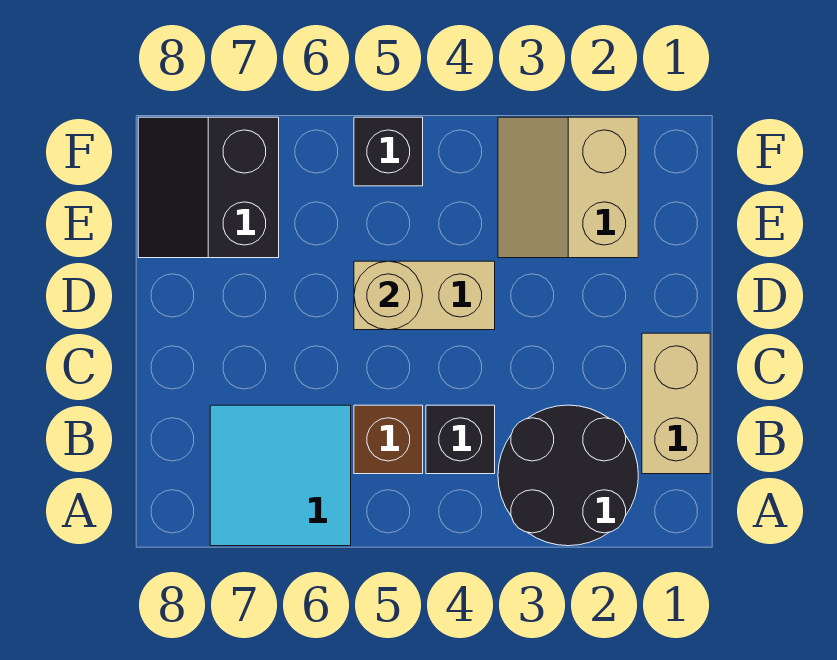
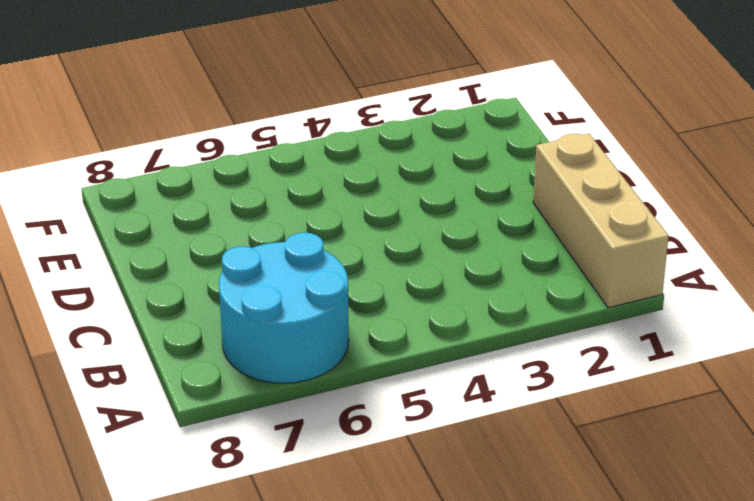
tan 1x3 brick [533,134,669,308] -> tan 1x2 brick [642,333,710,474]
cyan 2x2 round brick [219,232,349,383] -> cyan 2x2 tile [210,405,351,546]
none -> black 2x2 round brick [498,405,638,546]
none -> black 1x1 brick [426,405,495,474]

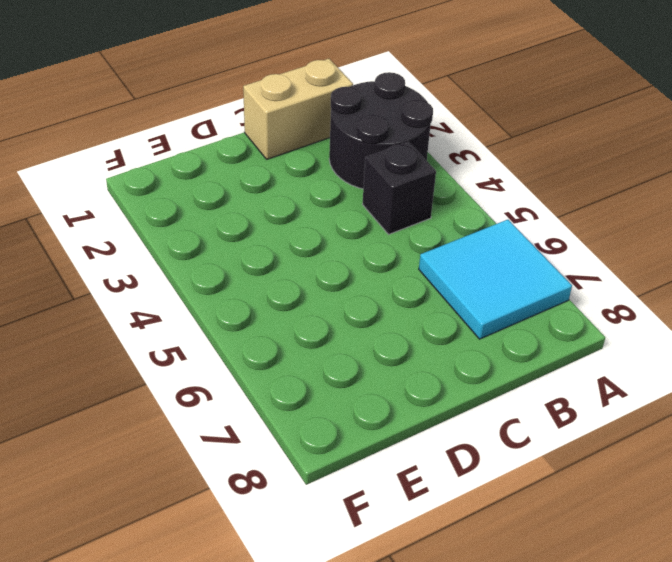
none -> brown 1x1 brick [354,405,423,474]
none -> tan 1x2 brick [354,261,495,330]

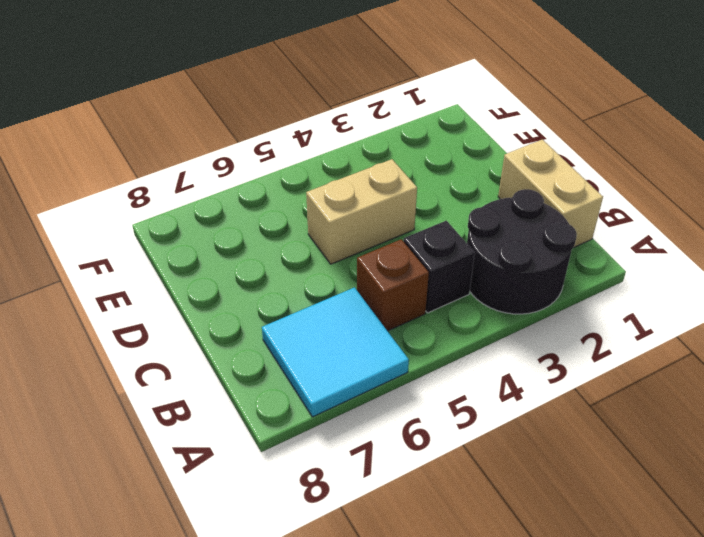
none -> tan 2x2 slope [498,117,638,258]
none -> black 2x2 slope [138,117,279,258]

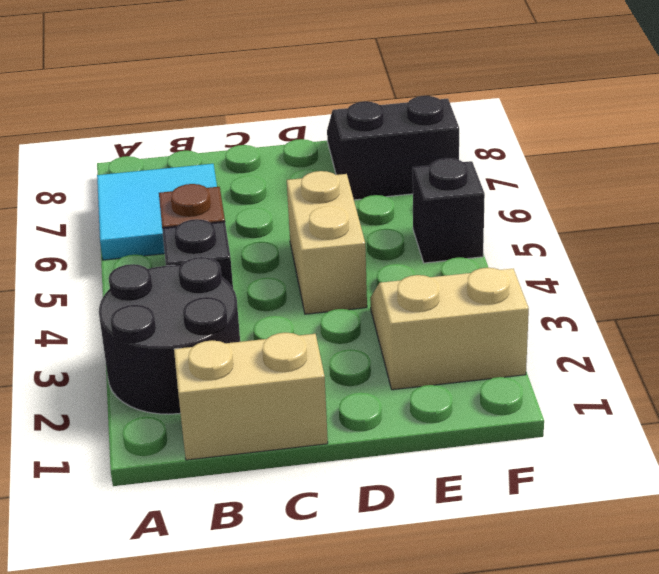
none -> tan 1x1 round brick [354,261,423,330]

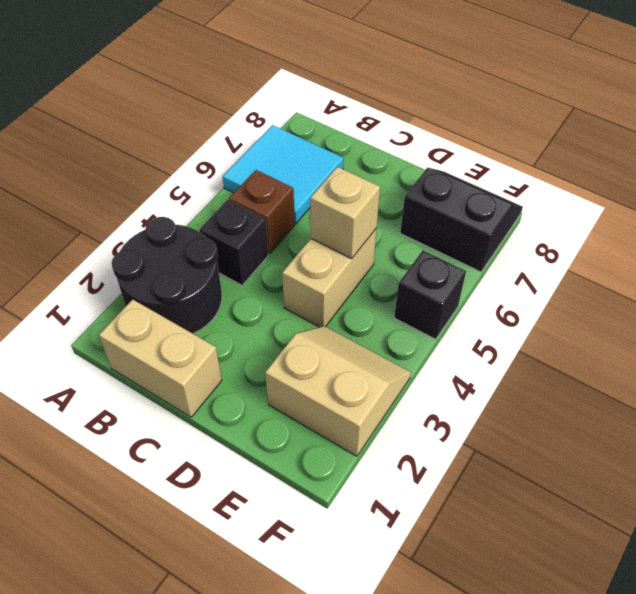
tan 1x1 brick [310,167,380,259] -> tan 1x1 round brick [354,261,423,330]

